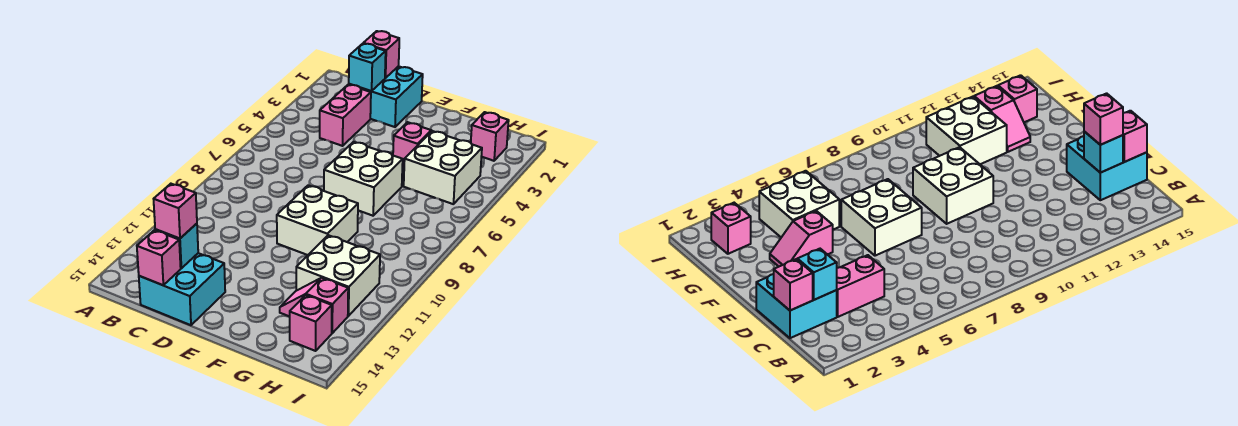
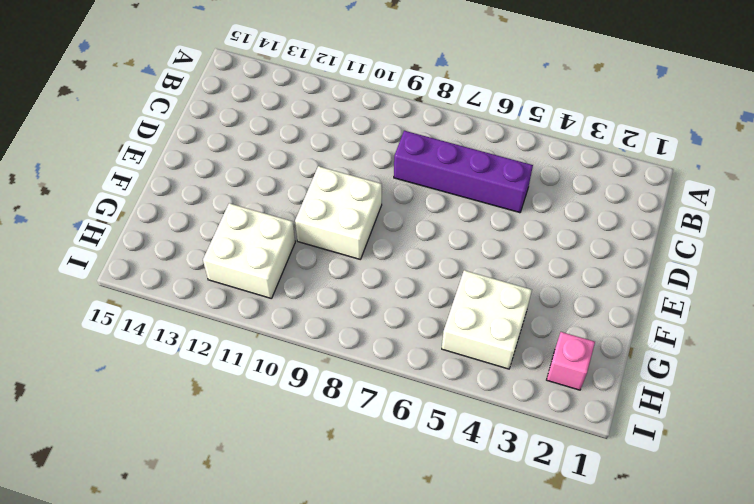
purple 1x4 brick [394,131,533,213] -> none
none -> cyan 2x2 brick [349,66,423,127]
none -> pink 1x2 brick [320,85,371,146]
none -> cyan 2x2 brick [139,253,225,325]

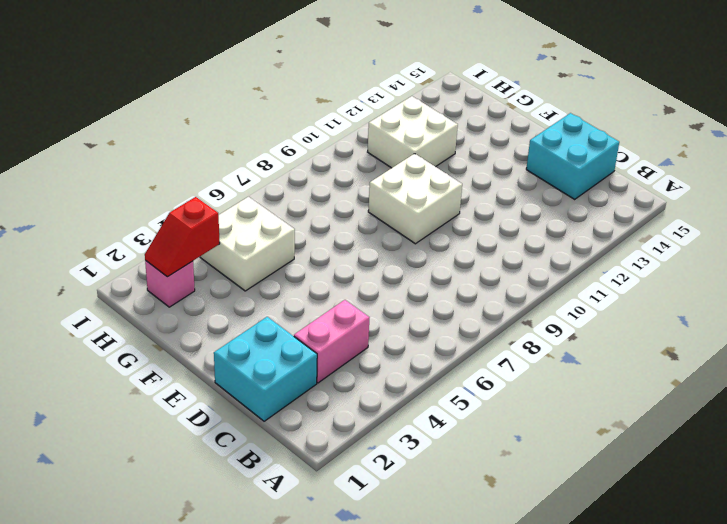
red 1x2 slope [145,197,220,277] -> none
none -> white 2x2 brick [324,142,403,216]
none -> pink 1x2 slope [393,122,432,167]
none -> pink 1x2 slope [280,278,348,333]

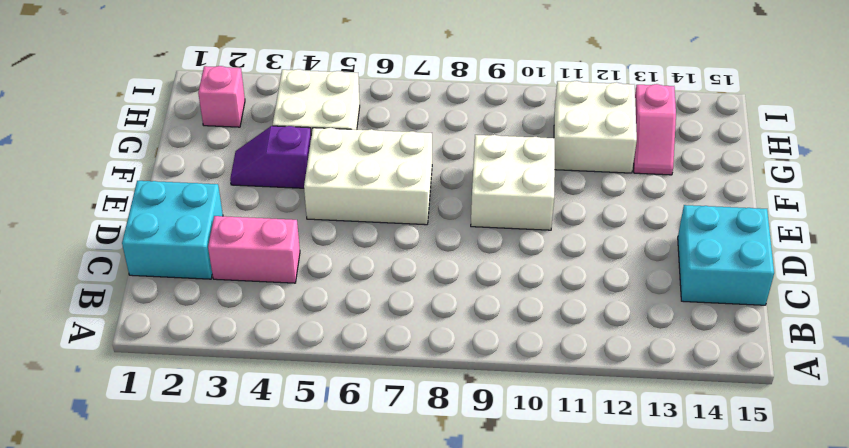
white 2x3 brick [304,128,432,225] -> white 2x2 brick [324,142,403,216]
purple 1x2 slope [230,126,311,188] -> pink 1x2 slope [393,122,432,167]
none -> pink 1x1 brick [290,295,332,351]
none -> pink 1x1 brick [363,31,399,78]
none -> cyan 1x1 brick [349,44,386,91]

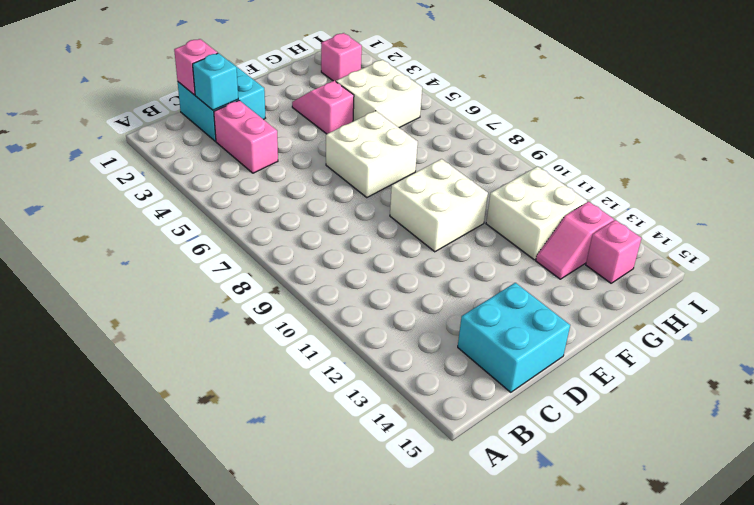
none -> cyan 1x1 brick [155,224,198,268]
none -> pink 1x1 brick [137,230,181,285]
none -> pink 1x1 brick [154,184,197,238]

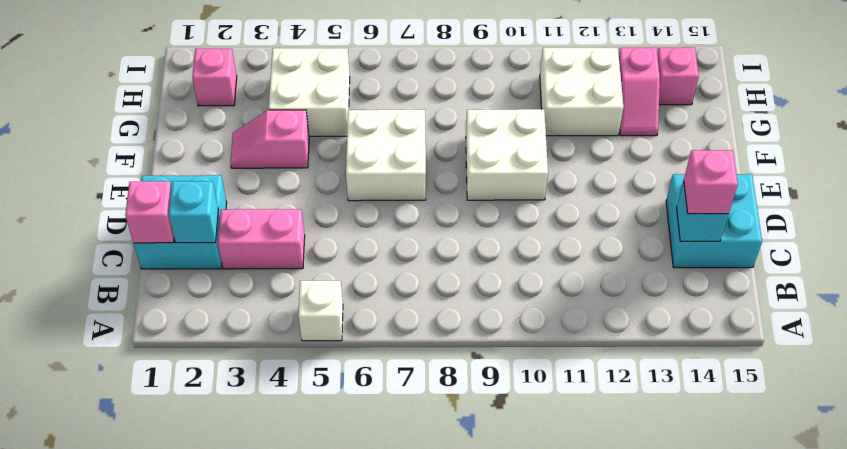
white 1x1 brick [298,281,343,341] -> none
none -> pink 1x1 brick [137,230,181,285]

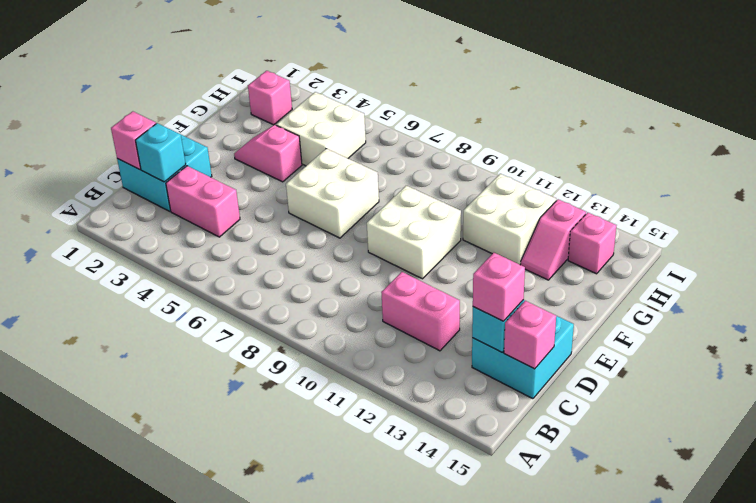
pink 1x2 brick [381,272,460,351] -> none

